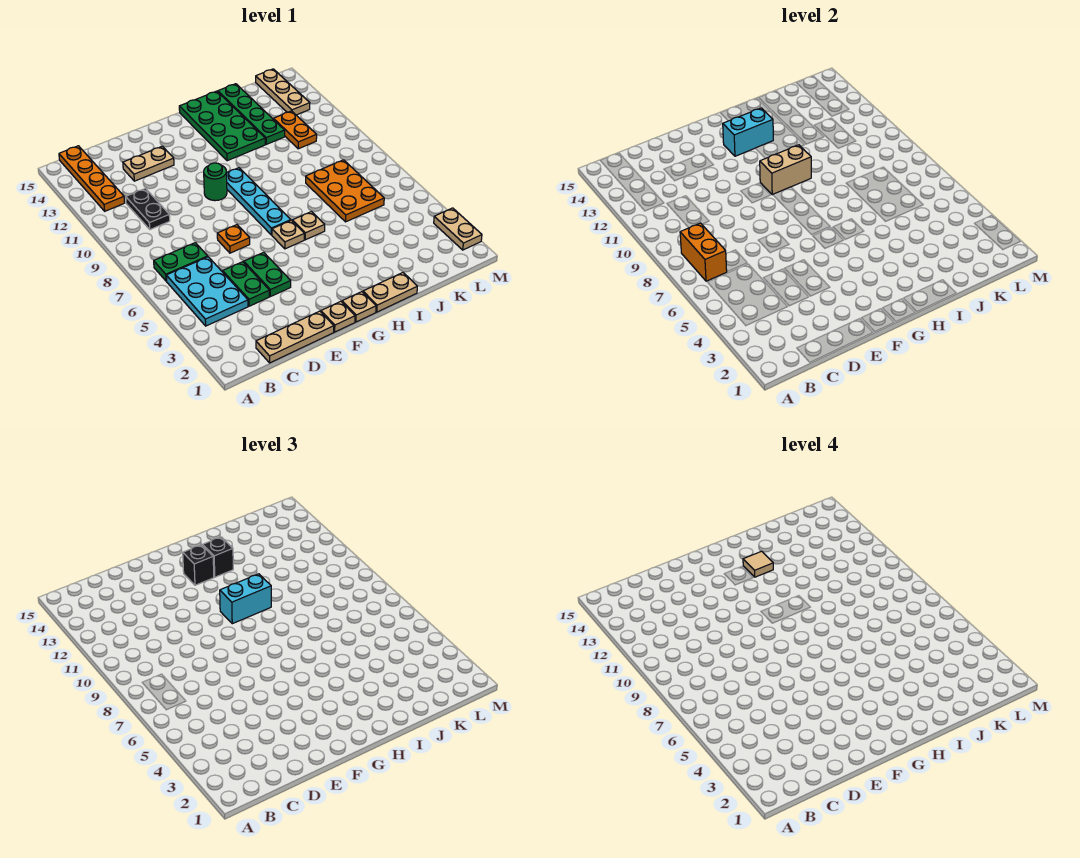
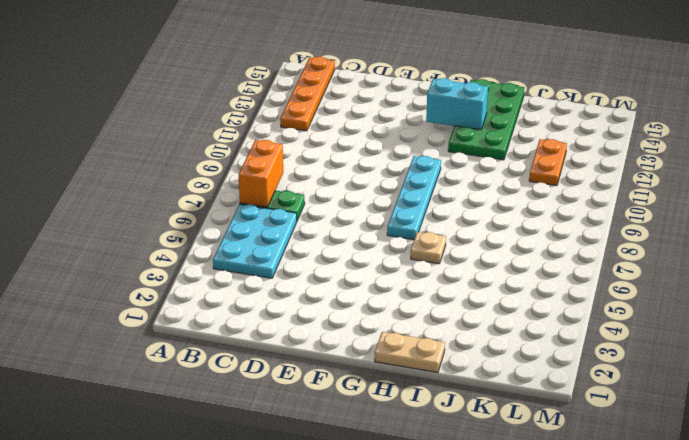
none -> tan 1x3 plate [256,311,334,363]
none -> black 1x2 plate [126,188,170,230]
none -> green 1x2 plate [223,262,269,306]

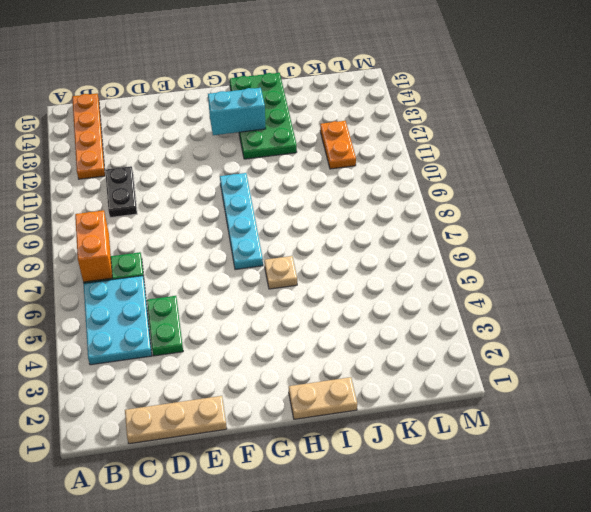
none -> tan 1x2 plate [123,146,174,181]
none -> green 1x2 plate [244,252,291,297]
none -> orange 1x1 plate [217,225,250,253]

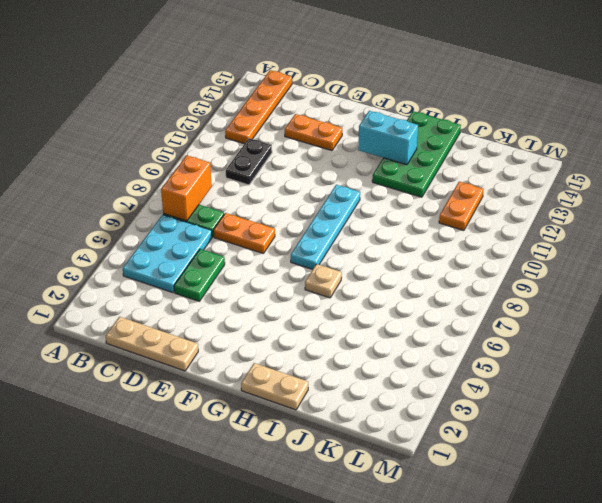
orange 1x2 plate [213,213,275,254] -> orange 1x1 plate [217,225,250,253]
orange 1x2 plate [285,114,342,151] -> tan 1x2 plate [123,146,174,181]
none -> green 1x2 plate [244,252,291,297]
none -> tan 1x1 plate [321,301,355,332]
none -> green 1x1 round brick [204,163,227,201]

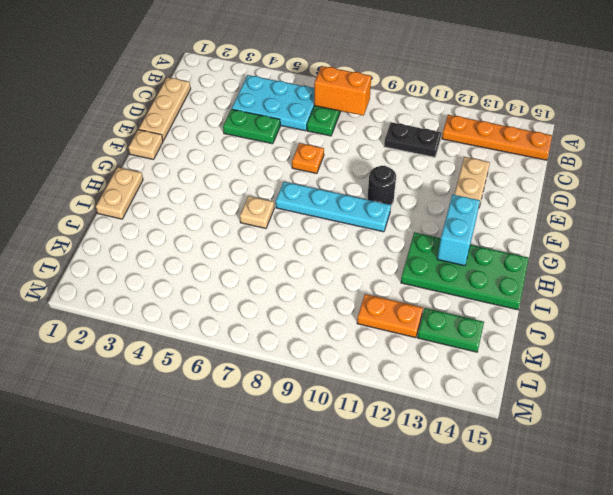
black 1x1 round brick [367,166,396,205] -> green 1x1 round brick [204,163,227,201]
green 1x2 plate [417,308,484,352] -> green 1x2 plate moved to [244,252,291,297]
none -> tan 1x1 plate [342,292,376,322]
none -> tan 1x1 plate [272,220,304,249]
none -> orange 2x3 plate [306,160,384,222]

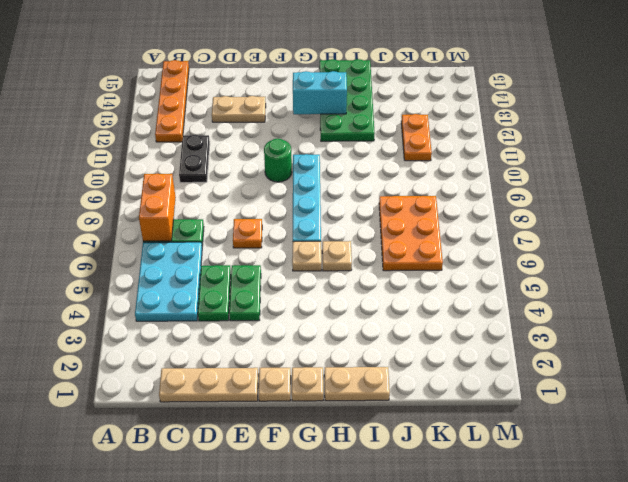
none -> green 1x4 plate [218,84,285,144]
none -> tan 1x3 plate [256,69,310,115]
none -> tan 1x2 plate [434,208,482,250]

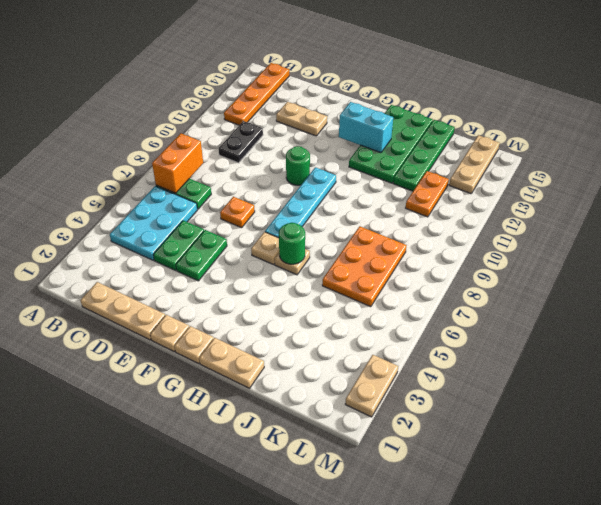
green 1x1 round brick [279,223,305,264] -> none
none -> tan 1x2 brick [760,145,811,195]
none -> cyan 1x2 brick [220,574,271,624]
none -> black 1x1 brick [183,545,214,585]

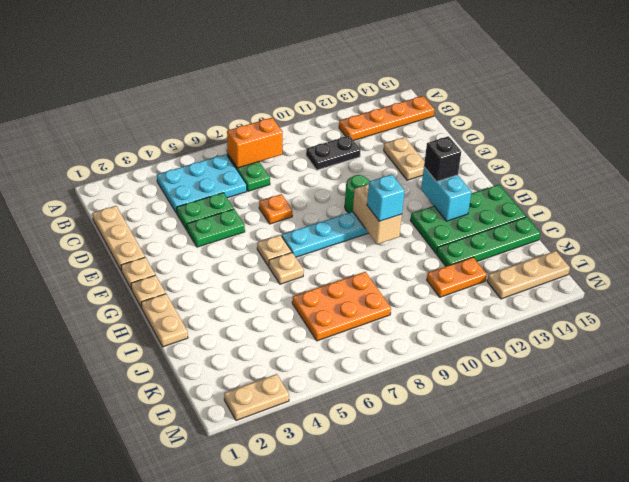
cyan 1x1 brick [367,174,405,221] -> cyan 1x2 brick [220,574,271,624]
none -> black 1x1 brick [203,537,233,577]
none -> tan 1x1 tile [743,551,773,577]

